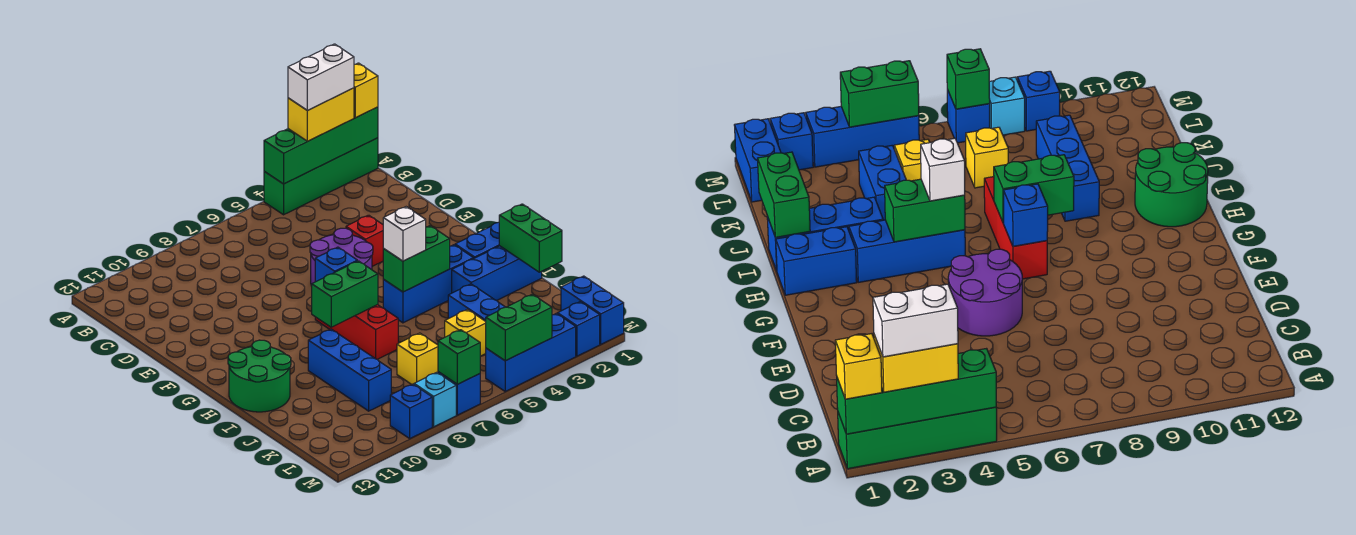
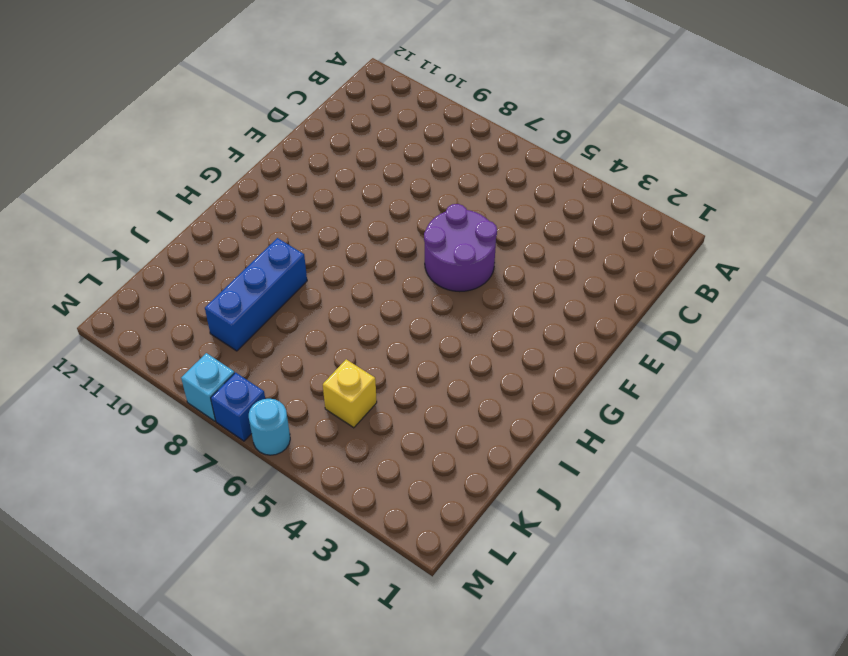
cyan 1x1 round brick [249,399,290,455] -> none
none -> green 1x4 brick [264,138,378,215]
none -> red 1x1 brick [346,215,384,266]
none -> red 1x3 brick [315,305,398,359]

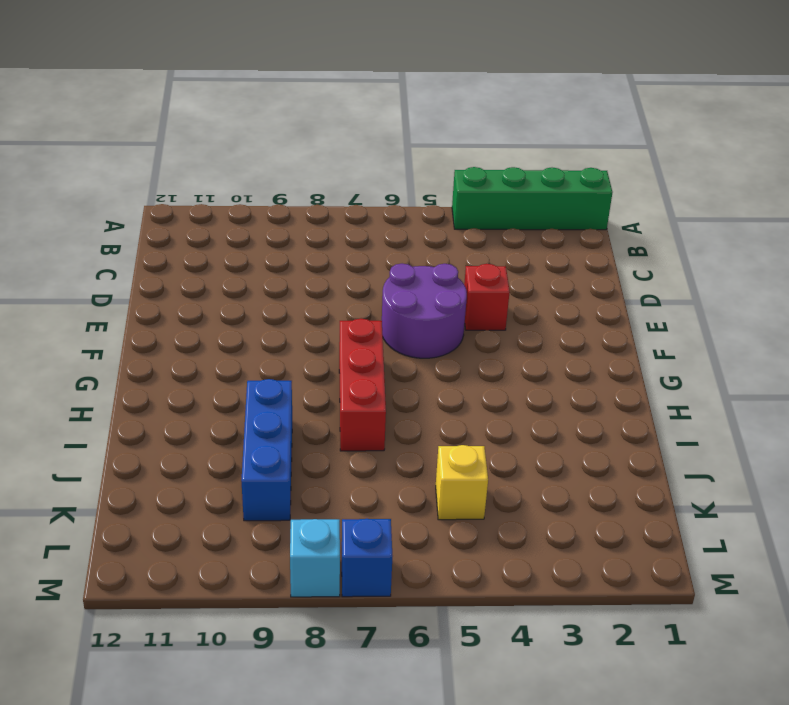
none -> blue 1x2 brick [455,222,499,259]
none -> blue 1x3 brick [383,245,473,323]
none -> green 2x2 round brick [228,340,291,412]

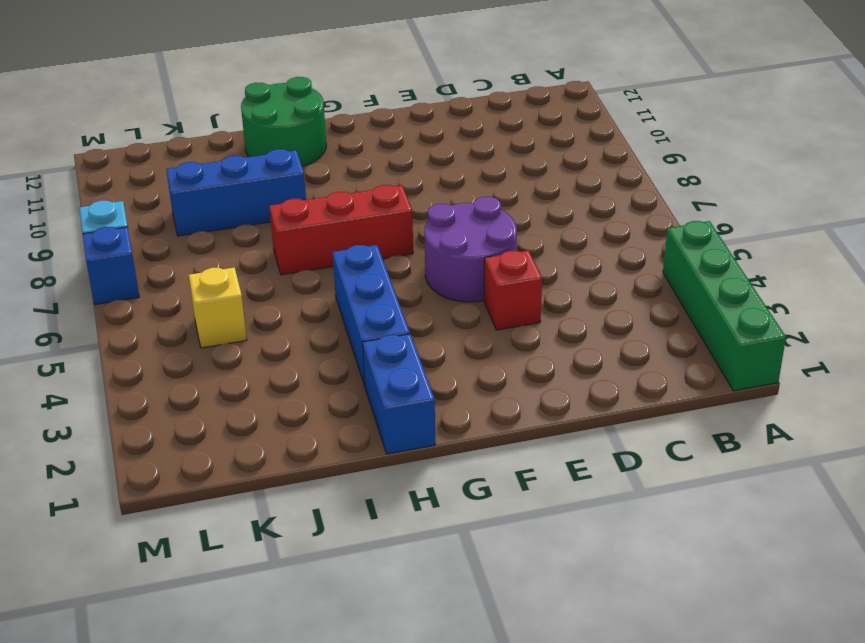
none -> blue 1x3 brick [452,246,542,301]
none -> blue 1x2 brick [448,284,505,321]
none -> yellow 1x1 brick [397,333,438,385]

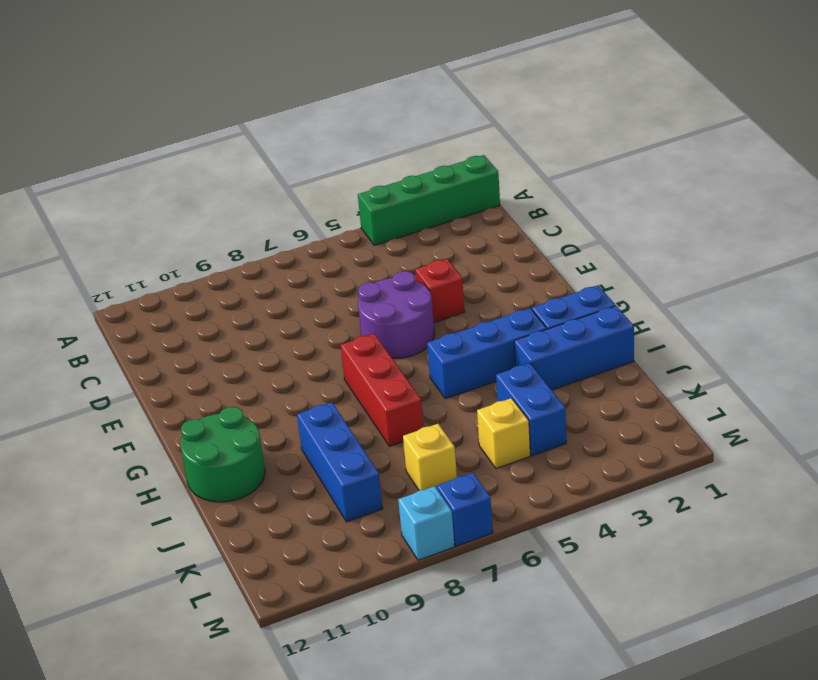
none -> blue 1x2 brick [561,276,624,344]
none -> blue 1x1 brick [557,302,600,356]
none -> blue 1x3 brick [486,313,576,391]

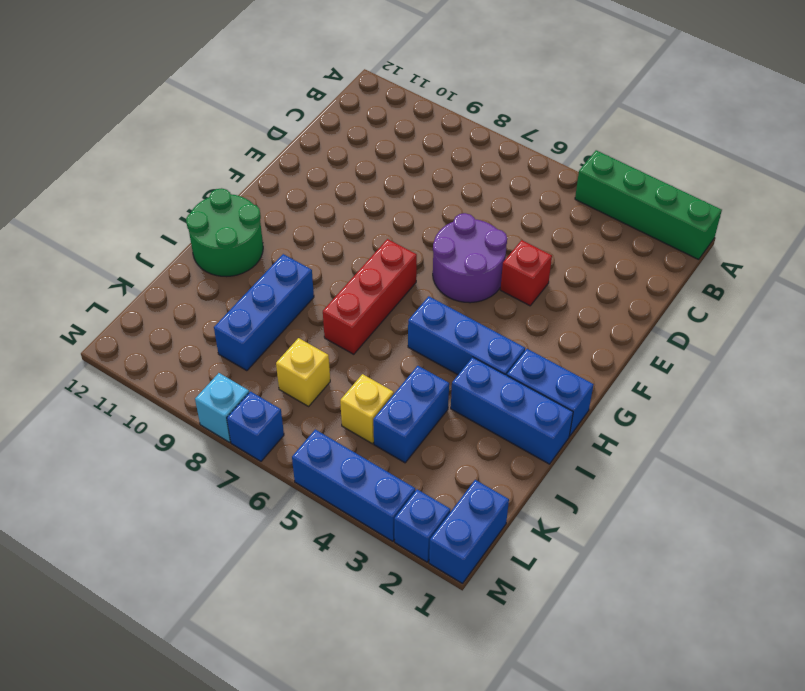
none -> blue 1x1 brick [390,384,432,438]
none -> green 1x4 brick [264,107,378,184]
none -> blue 1x1 brick [315,247,357,282]

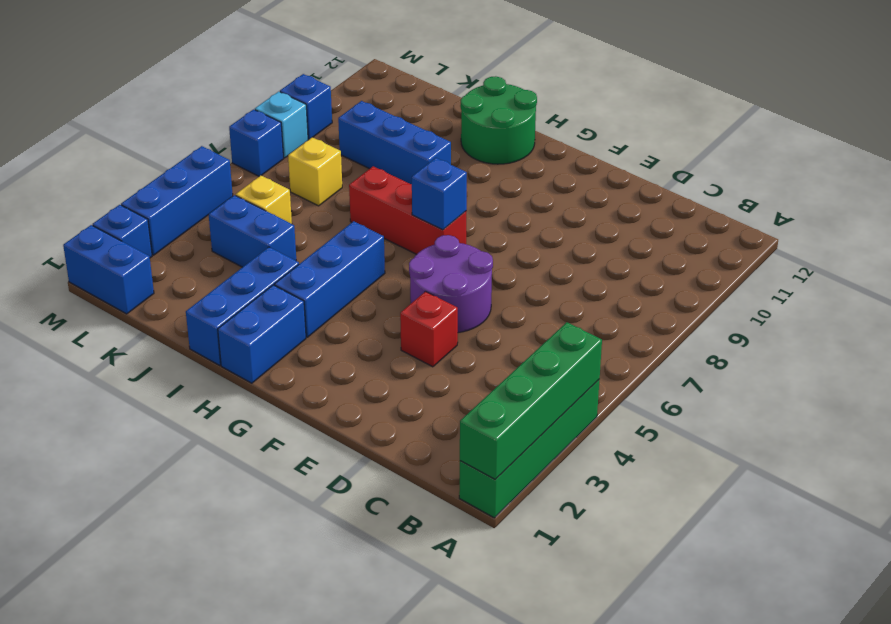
none -> green 1x2 brick [383,226,450,292]
none -> green 1x2 brick [312,261,378,327]
none -> green 1x2 brick [499,204,562,272]

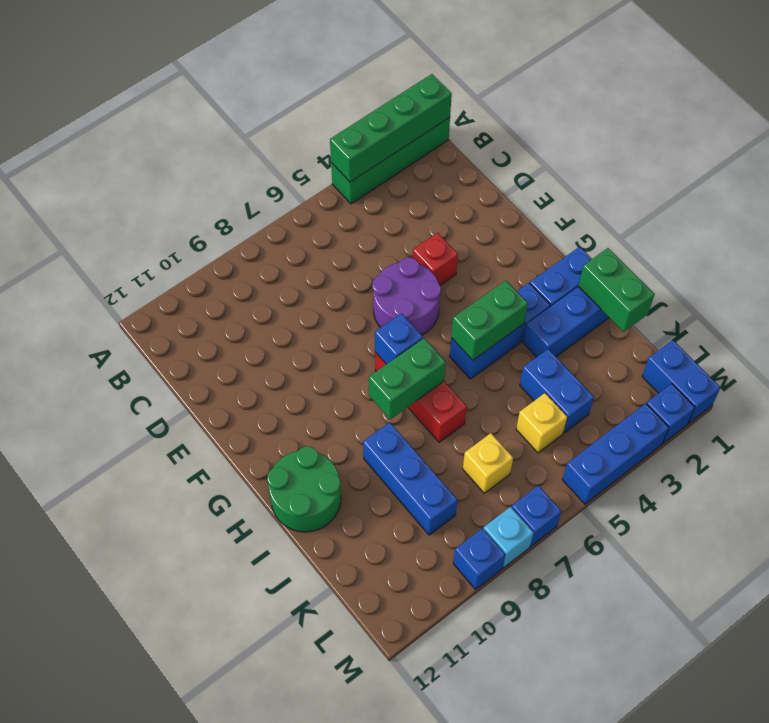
none -> green 1x2 brick [486,294,552,361]
none -> green 1x1 brick [438,330,480,384]
none -> yellow 1x1 brick [354,63,378,118]

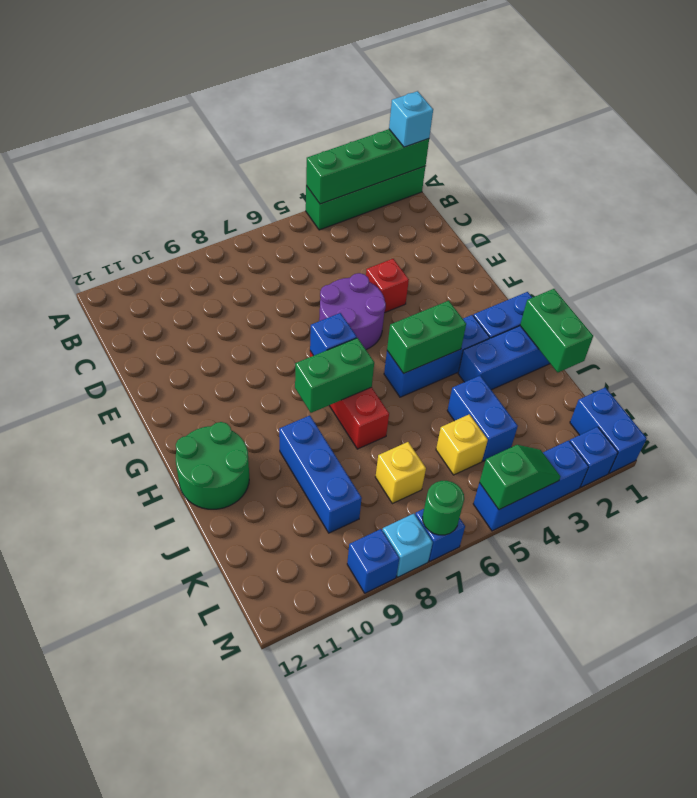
cyan 1x1 brick [389,91,433,147] -> yellow 1x1 brick [354,63,378,118]
green 1x2 slope [479,445,560,510] -> green 1x2 brick [486,294,552,361]
green 1x1 round brick [423,481,464,535] -> green 1x1 brick [438,330,480,384]
none -> yellow 1x2 brick [288,88,354,141]
none -> white 1x1 brick [383,207,426,261]
none -> white 1x2 brick [288,44,354,111]

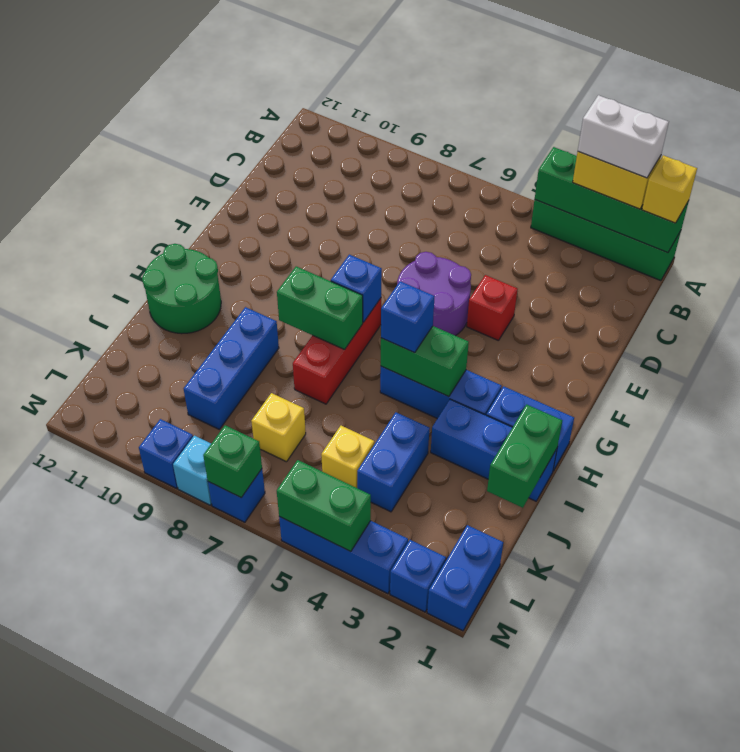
blue 1x1 brick [381,281,435,353] -> white 1x1 brick [383,207,426,261]

